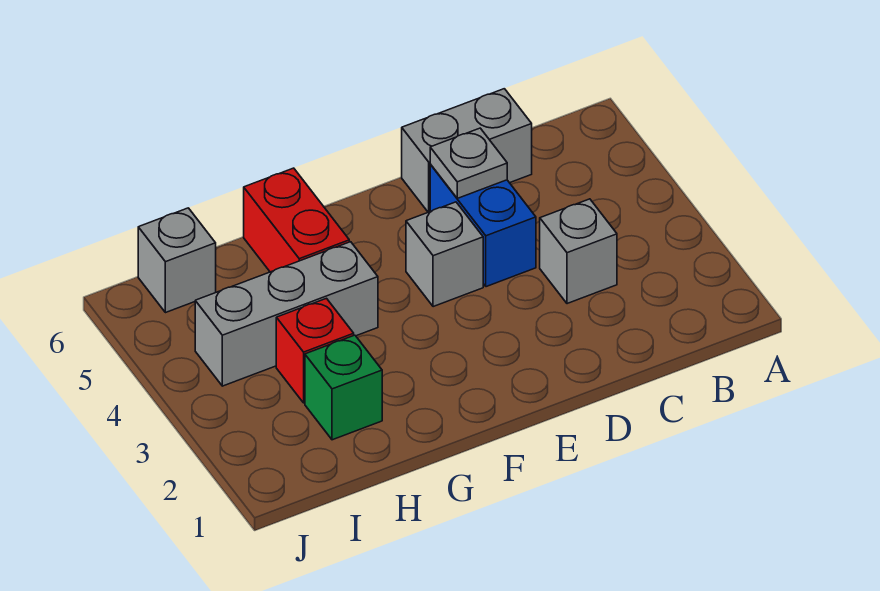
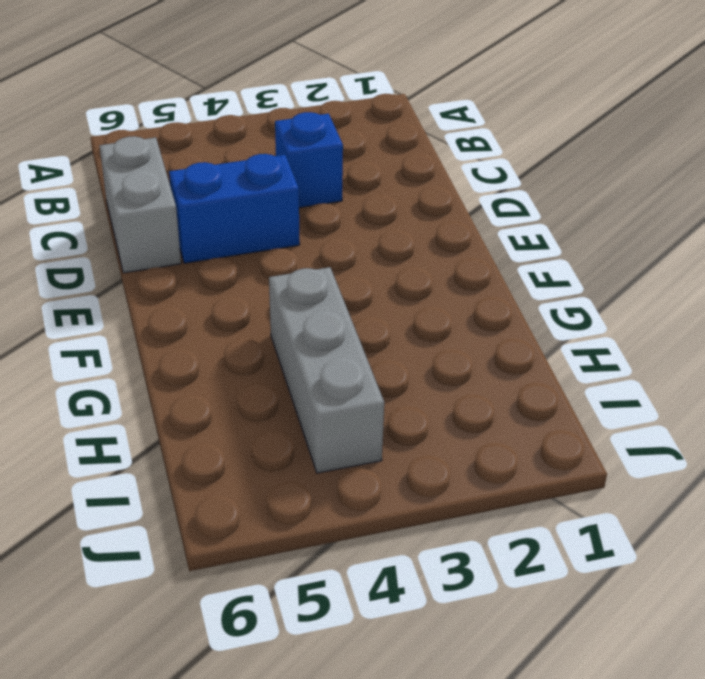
blue 1x1 brick [275,112,343,208] -> grey 1x1 brick [540,199,617,304]
none -> grey 1x1 brick [406,202,483,307]
none -> red 1x2 brick [244,168,349,272]

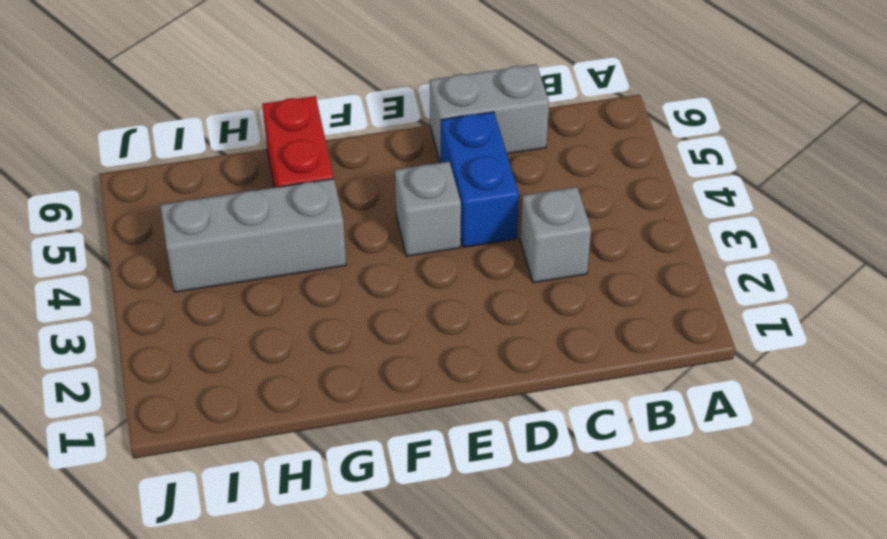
none -> green 1x1 brick [305,335,382,440]
none -> red 1x1 brick [276,298,354,403]

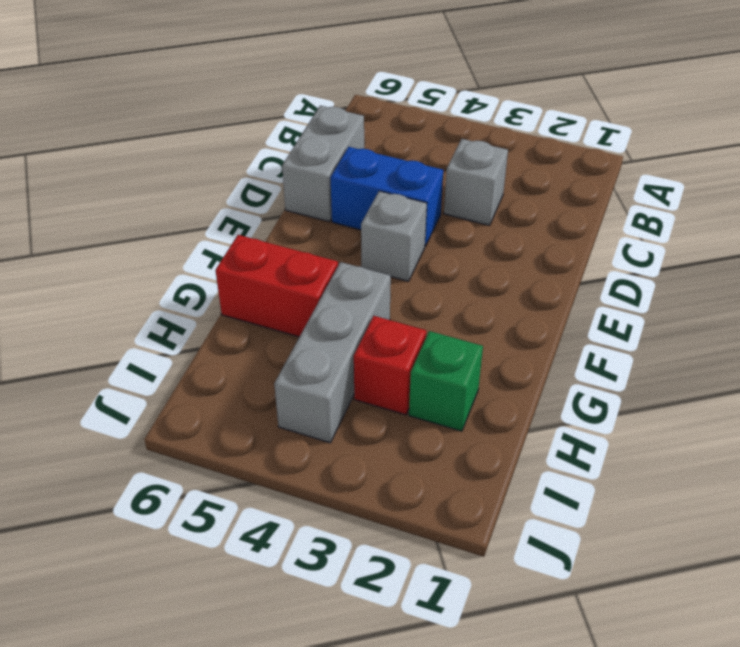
none -> grey 1x1 brick [138,208,216,313]
none -> grey 1x1 plate [430,128,507,198]

